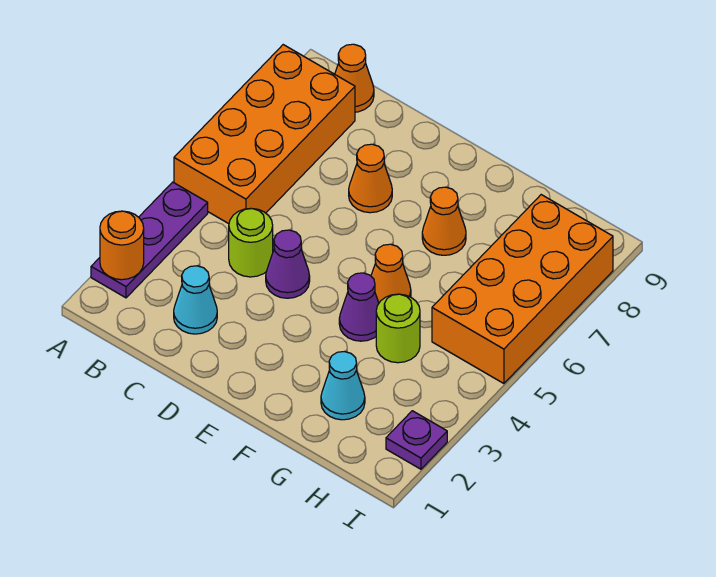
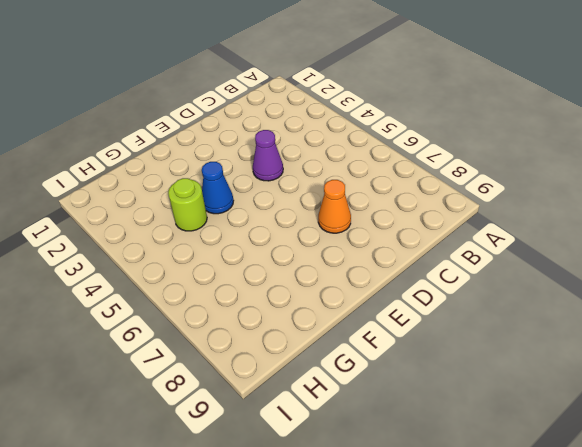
blue 1x1 cone [202,162,234,214] -> purple 1x1 cone [339,273,379,341]
none -> purple 1x3 plate [91,182,208,298]
none -> orange 2x4 brick [174,45,355,224]
none -> orange 1x1 cone [335,44,374,112]

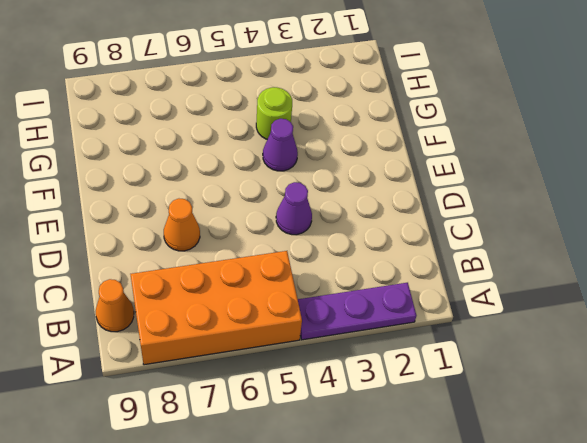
none -> cyan 1x1 cone [174,266,217,334]
none -> lime 1x1 round brick [229,209,273,277]
none -> orange 1x1 cone [371,244,411,303]

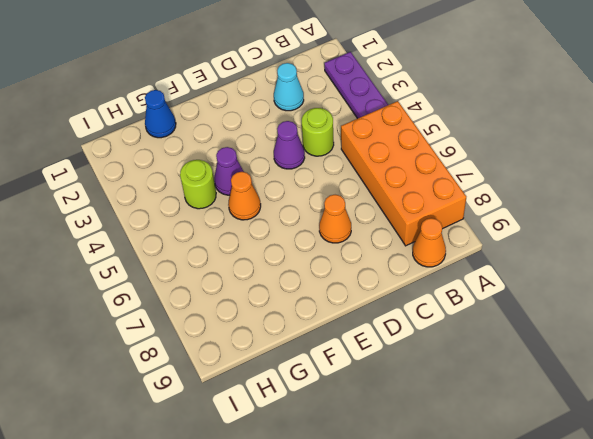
blue 1x1 cone [145,90,176,138] -> none
none -> orange 1x1 cone [422,187,466,255]
none -> cyan 1x1 cone [321,352,365,420]
none -> orange 2x4 brick [432,195,613,384]

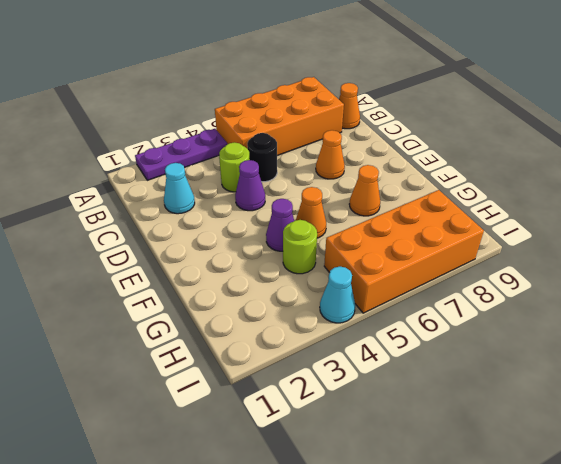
black 1x1 round brick [247,133,277,182] -> none
cyan 1x1 cone [320,267,355,323] -> cyan 1x1 cone moved to [321,352,365,420]
none -> purple 1x1 plate [386,411,447,469]
none -> orange 1x1 round brick [100,211,144,280]

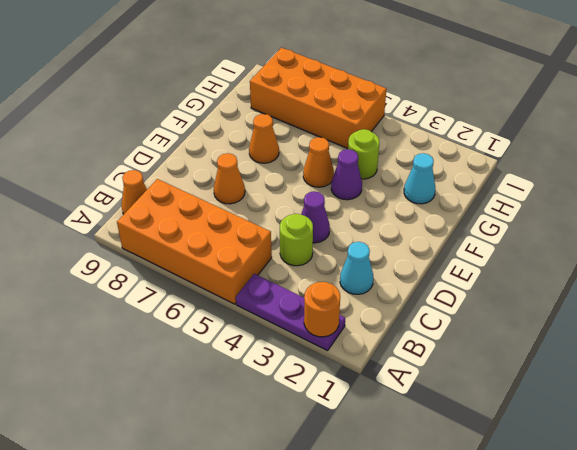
none -> purple 1x1 plate [386,411,447,469]

